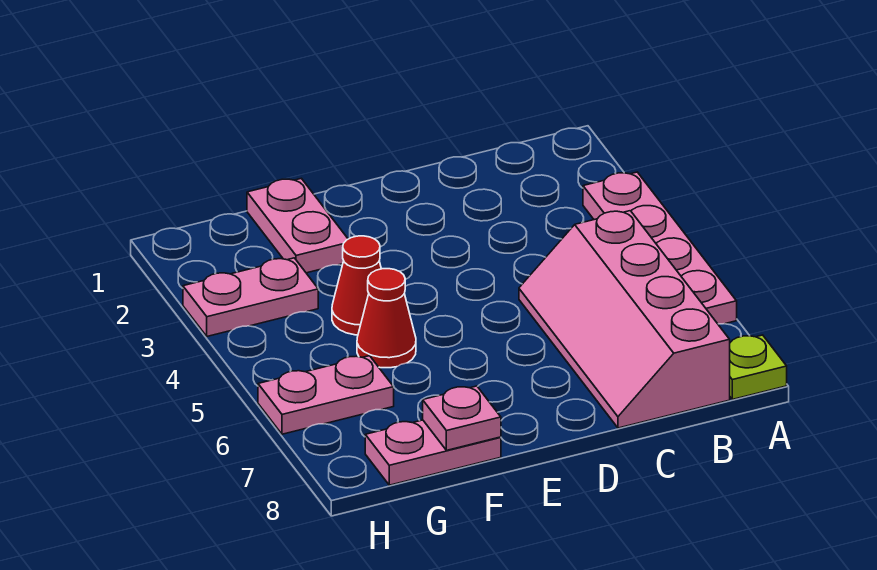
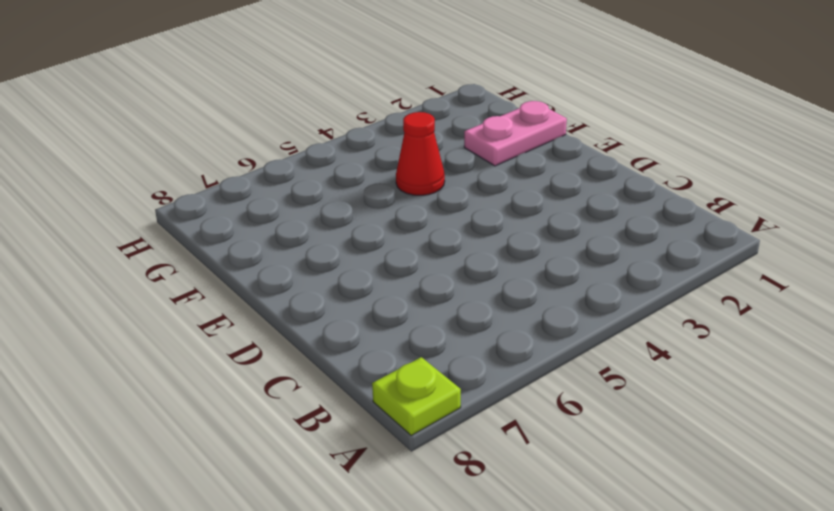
none -> pink 1x4 plate [583,172,737,324]
none -> pink 2x4 slope [519,211,730,428]

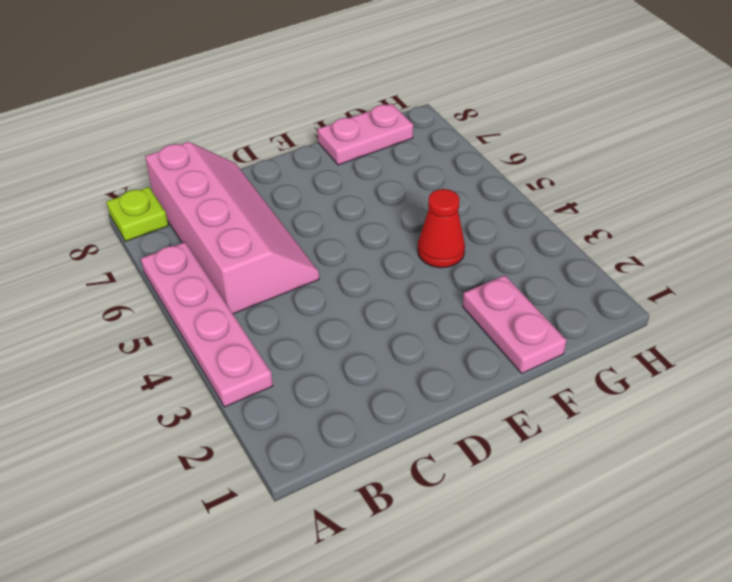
none -> red 1x1 cone [357,269,416,368]
none -> pink 1x2 plate [183,258,318,336]

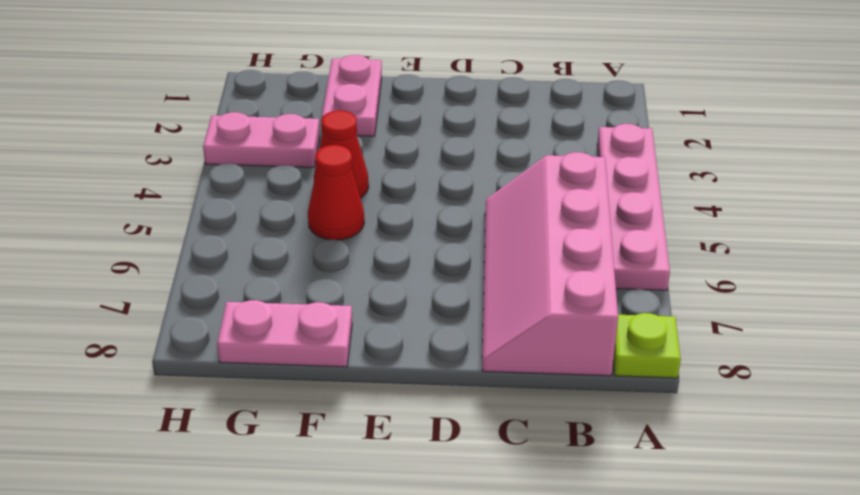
none -> pink 1x2 plate [258,356,394,434]
none -> pink 1x1 plate [423,386,501,450]

